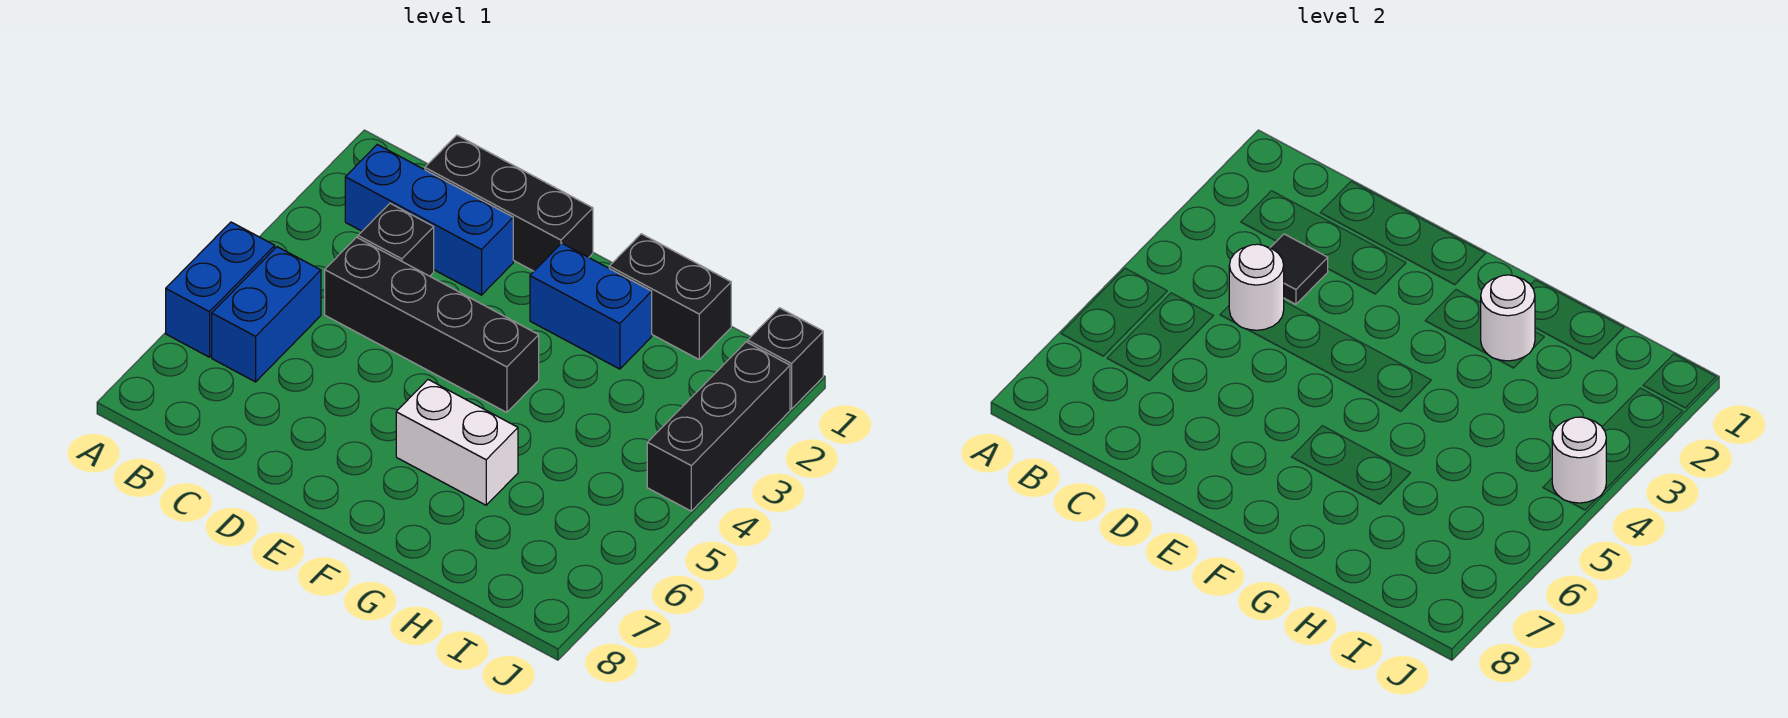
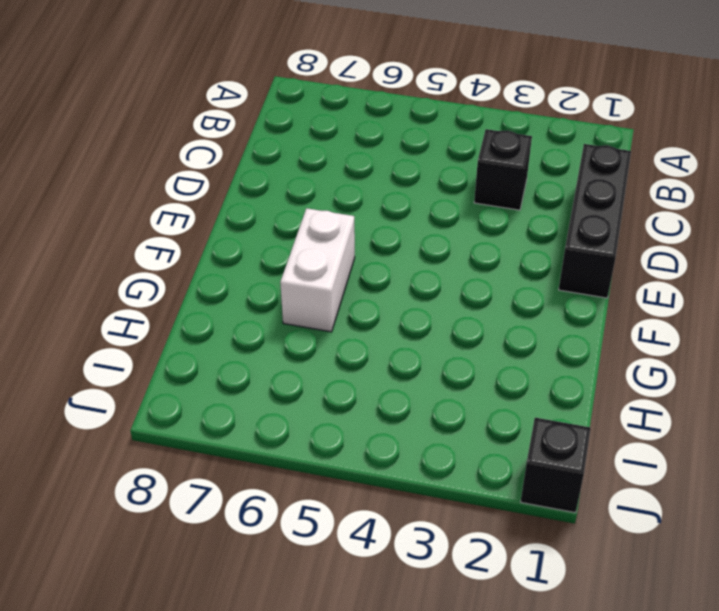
none -> blue 1x2 brick [166,222,275,357]
none -> blue 1x3 brick [345,145,513,295]
none -> blue 1x2 brick [212,247,321,382]

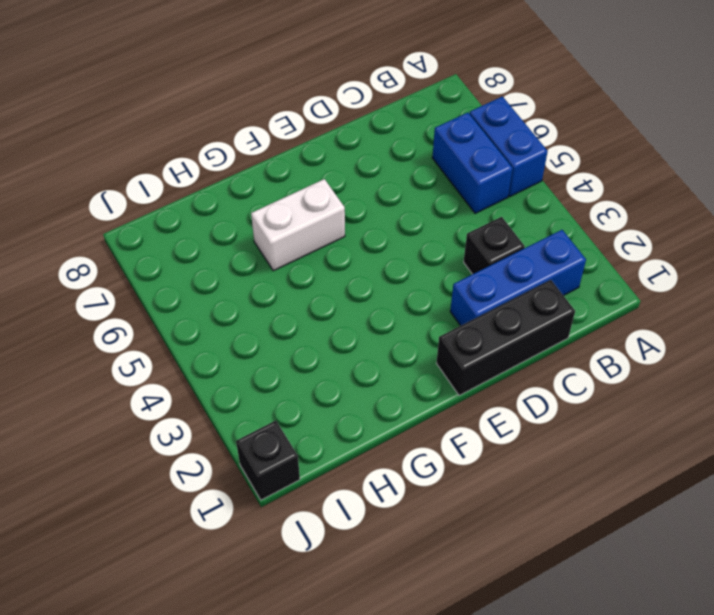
none -> black 1x4 brick [325,237,539,412]
none -> blue 1x2 brick [530,243,652,369]
none -> black 1x2 brick [609,234,731,359]

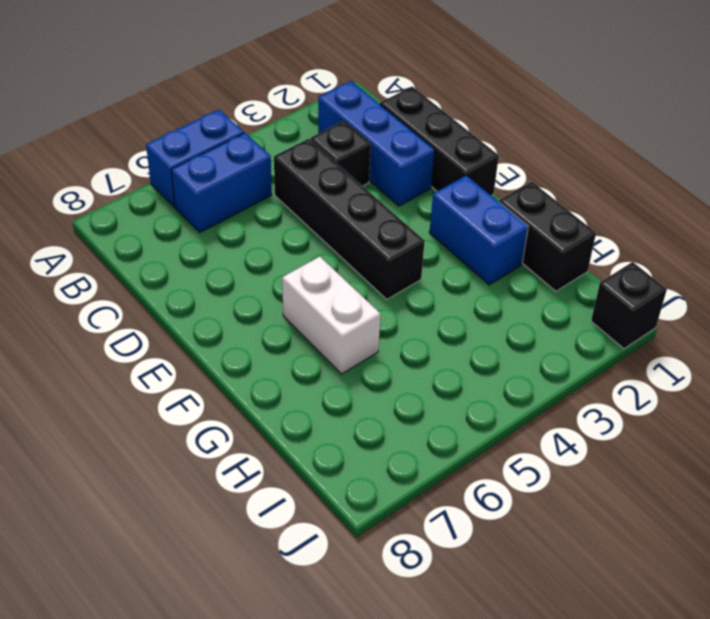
none -> black 1x3 brick [647,342,790,511]
none -> black 1x1 tile [1270,234,1328,304]
none -> white 1x1 round brick [1229,244,1284,330]

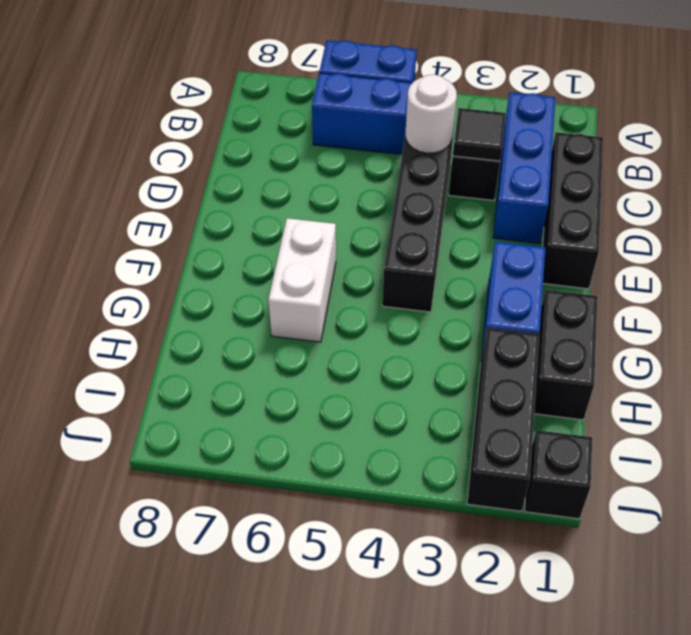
black 1x3 brick [467,328,540,511] -> black 1x3 brick turned to [647,342,790,511]
none -> white 1x1 round brick [1481,275,1535,361]
none -> white 1x1 round brick [1552,417,1606,503]

